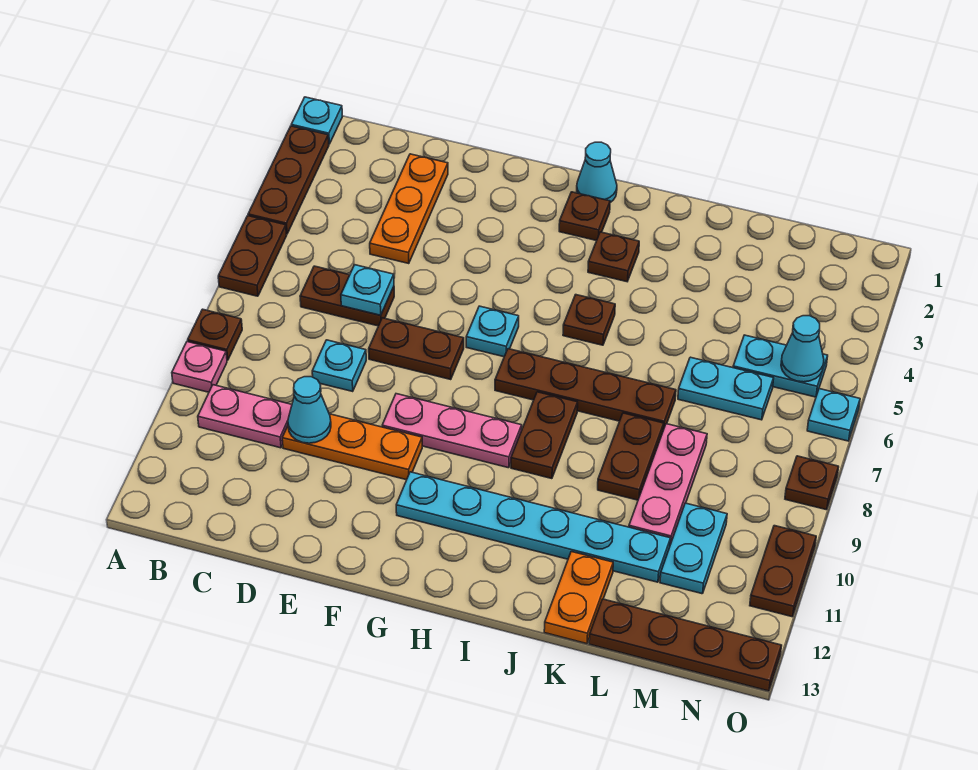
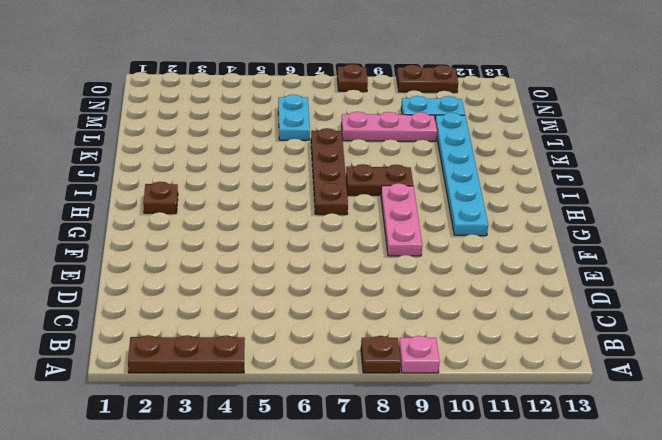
none -> cyan 1x1 plate [291,97,343,144]
none -> brown 1x2 plate [218,216,287,296]
none -> pink 1x2 plate [198,385,292,448]
none -> brown 1x2 plate [300,266,394,326]

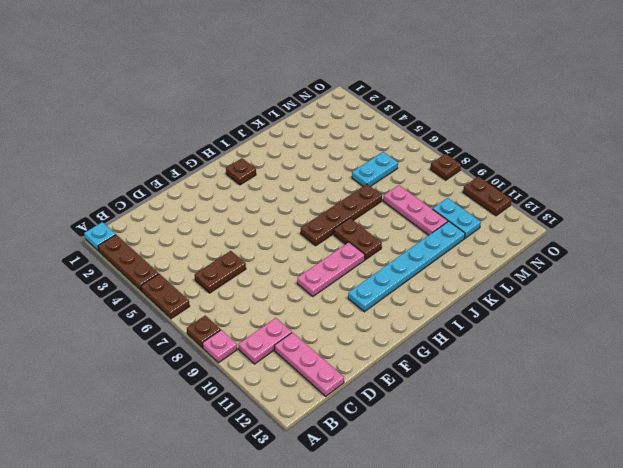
pink 1x3 plate [274,332,344,396] -> none
none -> orange 1x3 plate [370,154,448,264]
none -> cyan 1x1 plate [312,340,366,391]
none -> orange 1x3 plate [282,414,422,480]
none -> brown 1x2 plate [369,318,464,380]

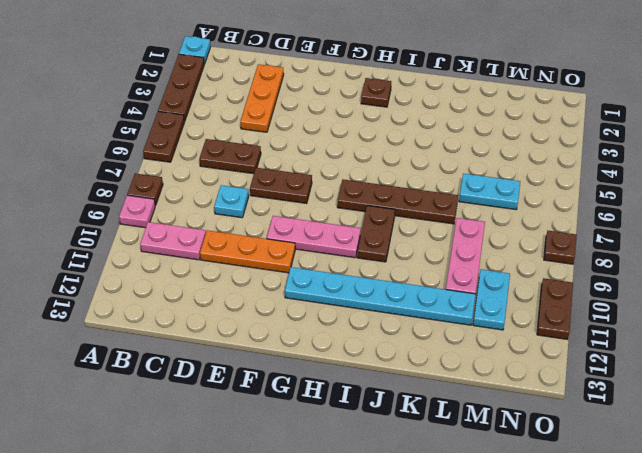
none -> cyan 1x1 plate [466,306,519,357]
none -> cyan 1x1 cone [577,142,617,203]
none -> brown 1x1 plate [588,232,639,282]
none -> brown 1x1 plate [563,295,615,345]

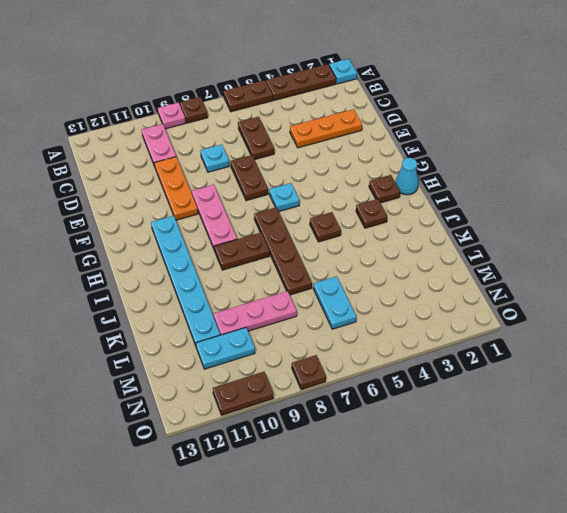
none -> brown 1x2 plate [598,413,664,500]
none -> orange 1x2 plate [544,552,613,644]
none -> brown 1x4 plate [589,599,782,691]
none -> cyan 1x2 plate [733,335,828,397]

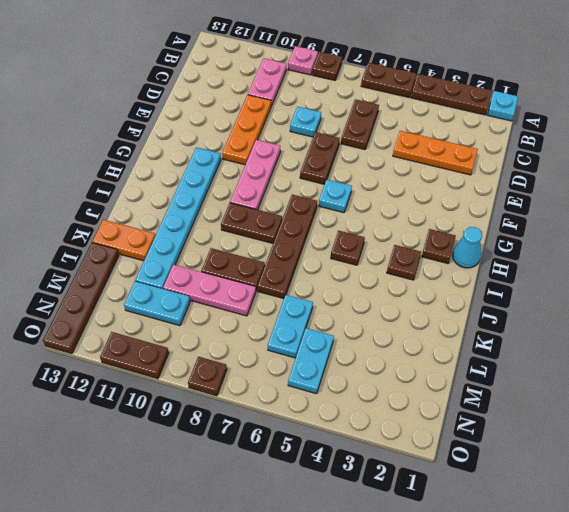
none -> cyan 1x1 plate [807,389,860,441]
none -> cyan 1x1 plate [341,265,394,315]
none -> cyan 1x1 cone [288,377,331,443]
none -> cyan 1x1 cone [781,316,824,382]

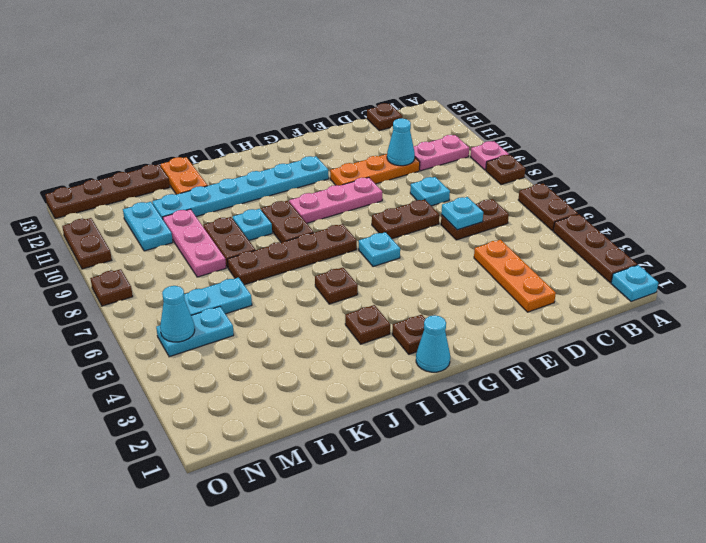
brown 1x1 plate [367,103,402,131] -> none
cyan 1x1 plate [233,209,272,240] -> cyan 1x1 plate moved to [807,389,860,441]

